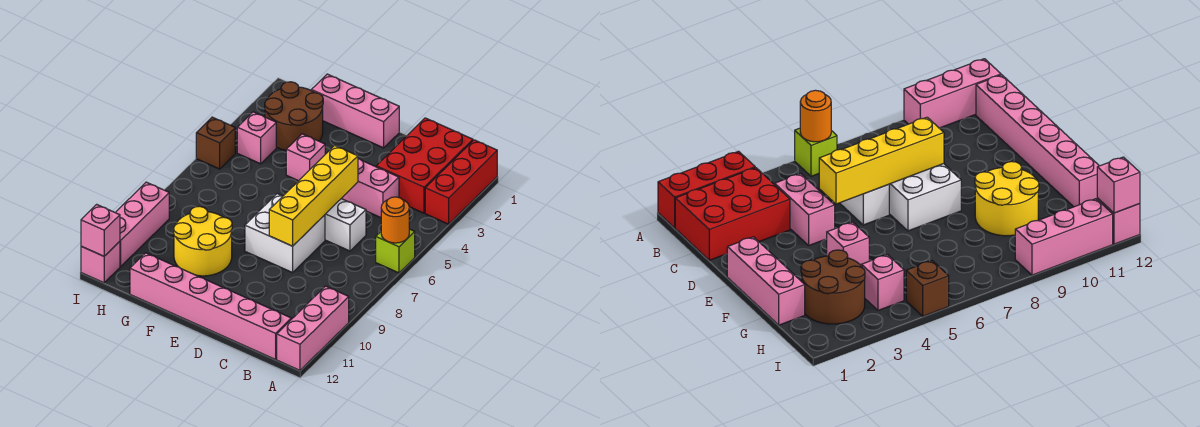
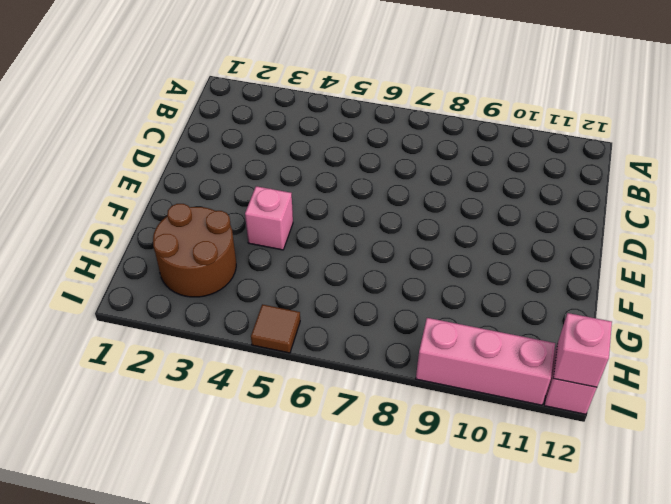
brown 1x1 tile [251,304,300,353] -> brown 1x1 brick [196,117,235,169]
none -> red 1x3 brick [425,140,497,224]
none -> lime 1x1 brick [376,229,415,273]
none -> pink 1x3 brick [277,286,349,370]

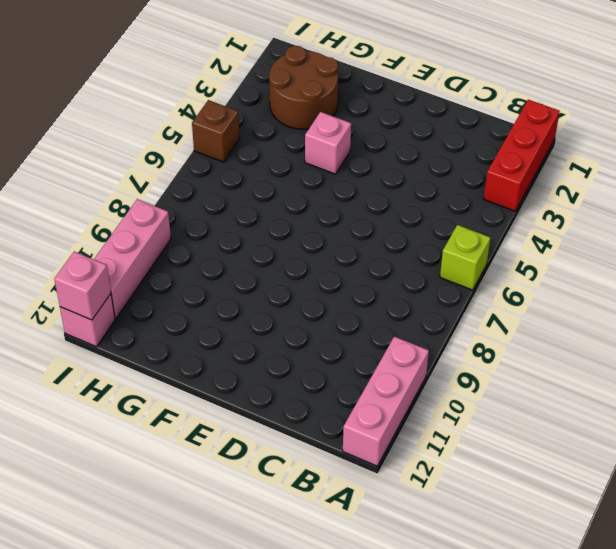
none -> red 2x3 brick [376,118,473,213]
none -> pink 1x6 brick [130,253,291,360]
none -> pink 1x2 brick [341,159,399,218]

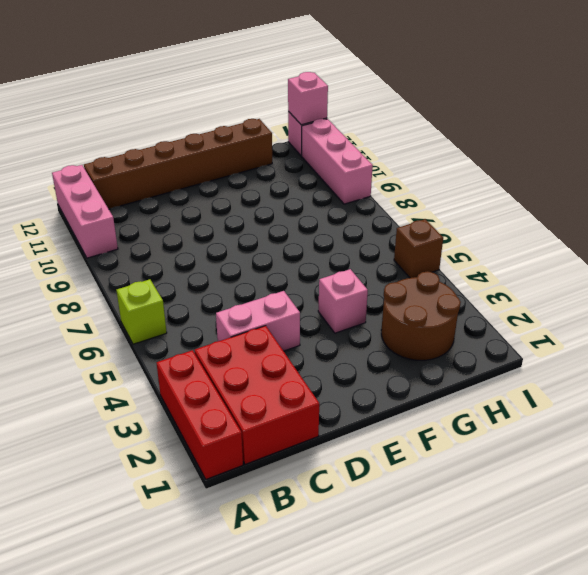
brown 1x6 brick [84,119,272,209] -> pink 1x6 brick [130,253,291,360]
none -> white 1x2 brick [325,199,366,251]
none -> white 2x2 brick [245,194,325,273]
none -> pink 1x3 brick [311,74,399,148]

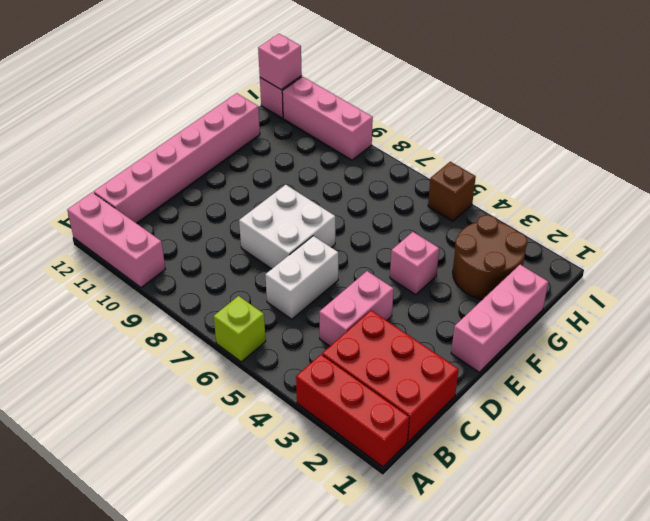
none -> yellow 2x2 round brick [174,206,232,276]
none -> pink 1x1 brick [237,112,276,164]
none -> orange 1x1 round brick [381,197,409,243]

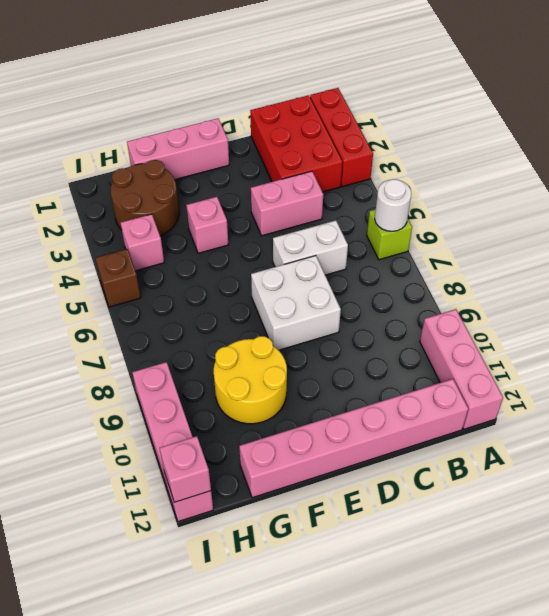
white 1x1 round brick [375,179,411,231] -> orange 1x1 round brick [381,197,409,243]
none -> yellow 1x4 brick [269,145,358,246]

